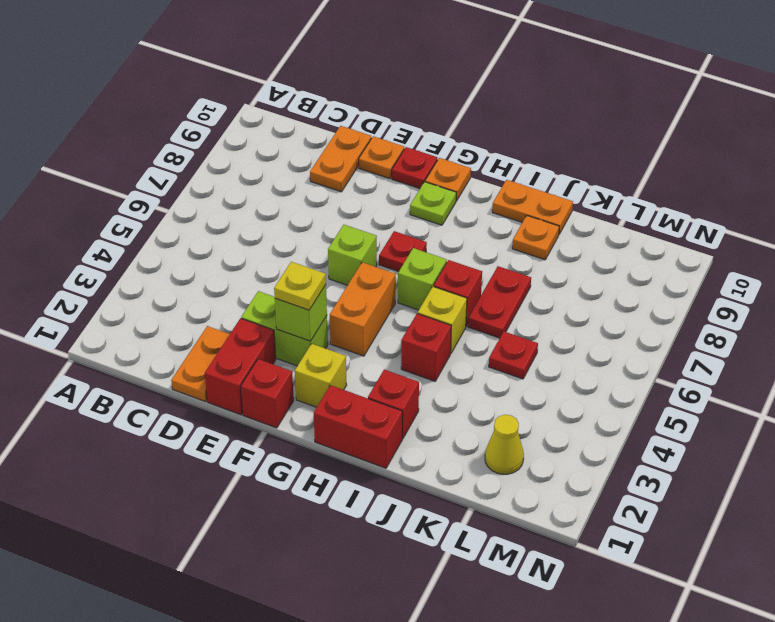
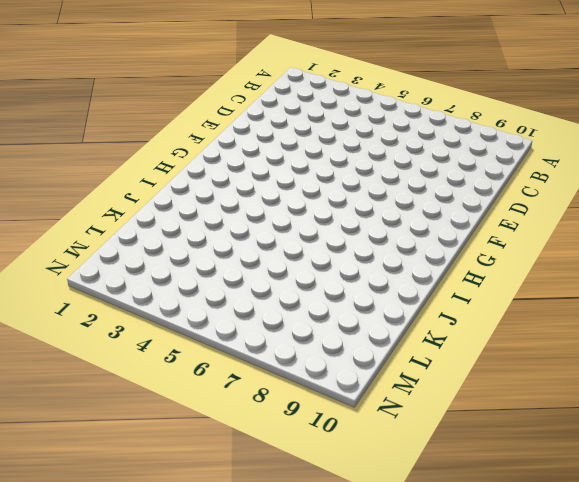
none -> orange 1x2 plate [171,326,230,402]
none -> orange 1x2 plate [310,126,372,192]
none -> red 1x2 brick [205,318,276,415]

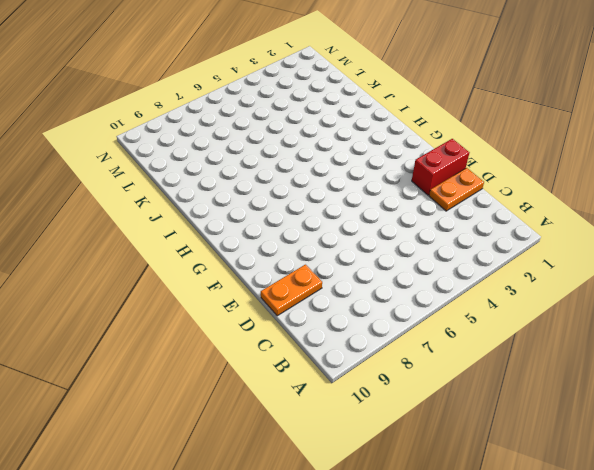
none -> lime 1x2 brick [241,291,328,366]
none -> orange 1x1 plate [359,136,404,179]
none -> red 1x1 brick [241,359,294,428]

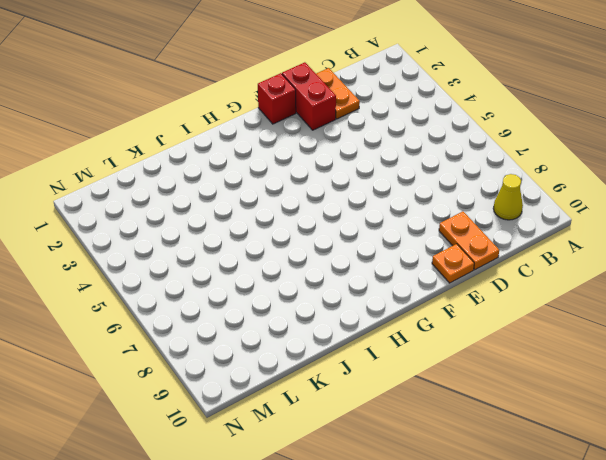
yellow 1x1 cone [493,174,523,220] -> yellow 1x1 cone moved to [485,415,524,474]
none -> lime 1x2 brick [241,291,328,366]
none -> lime 1x1 brick [328,225,377,285]
none -> red 1x1 plate [392,147,437,189]

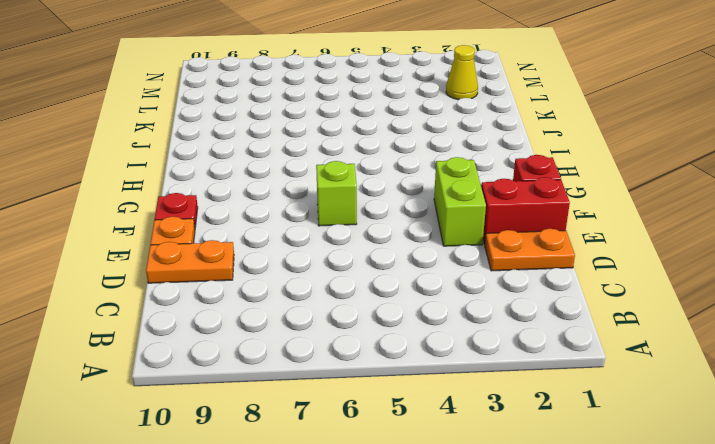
none -> yellow 1x1 brick [295,344,347,407]
none -> orange 1x2 brick [330,262,396,356]
none -> red 1x1 plate [379,231,427,272]

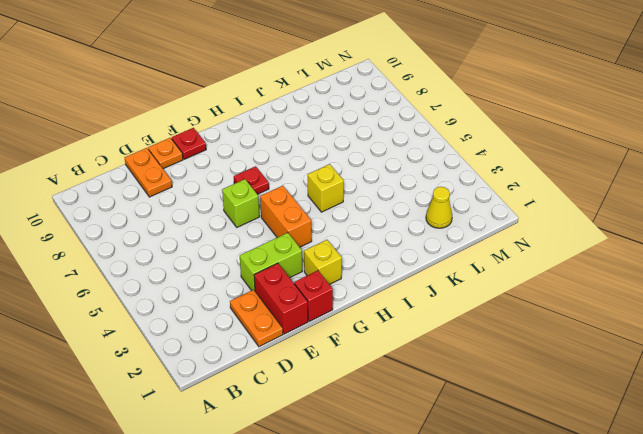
none -> lime 1x1 plate [410,182,456,225]
none -> orange 1x1 plate [425,158,471,201]
none -> red 1x2 brick [314,385,402,468]

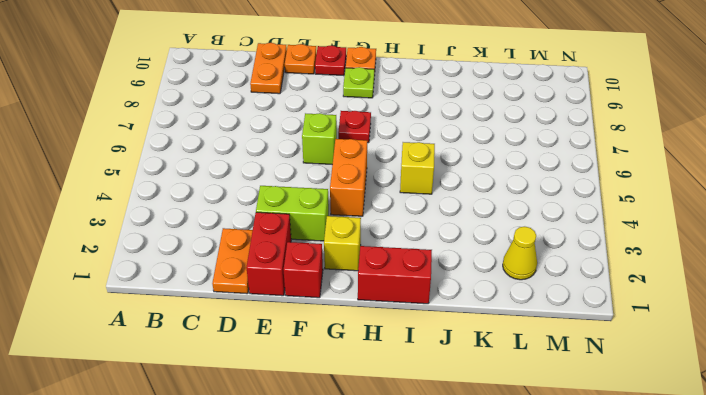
none -> lime 1x1 brick [398,248,447,310]
none -> red 1x1 brick [368,369,419,439]
none -> red 1x1 brick [401,314,451,381]

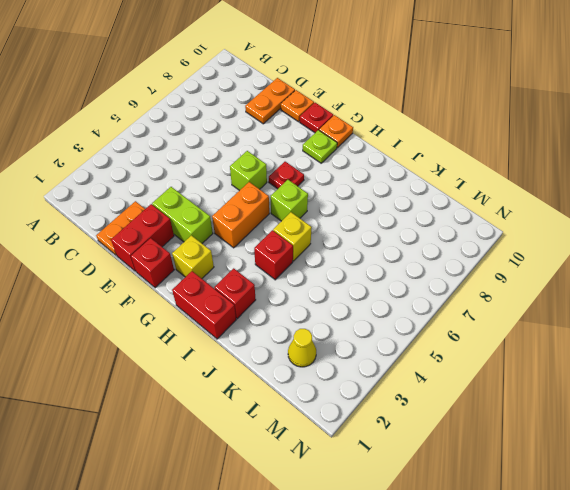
none -> red 1x1 brick [434,260,482,326]
none -> orange 1x2 plate [492,180,573,234]
none -> red 1x2 plate [468,266,531,338]

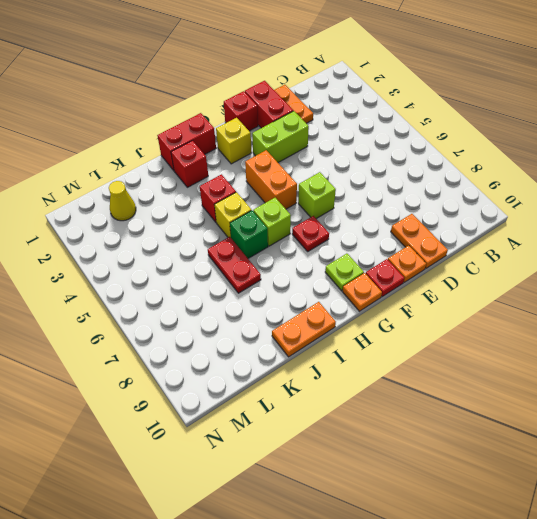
green 1x1 brick [230,211,268,258] -> red 1x1 brick [434,260,482,326]
none -> orange 1x1 plate [512,215,559,260]
none -> red 1x1 plate [489,332,538,379]
none -> lime 1x1 brick [275,285,327,341]

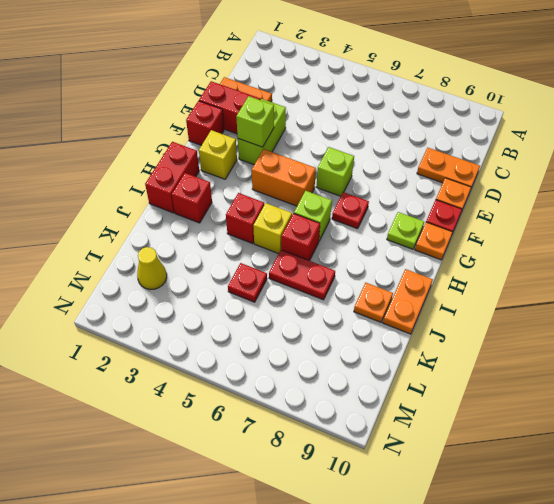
none -> yellow 1x1 plate [274,262,326,310]

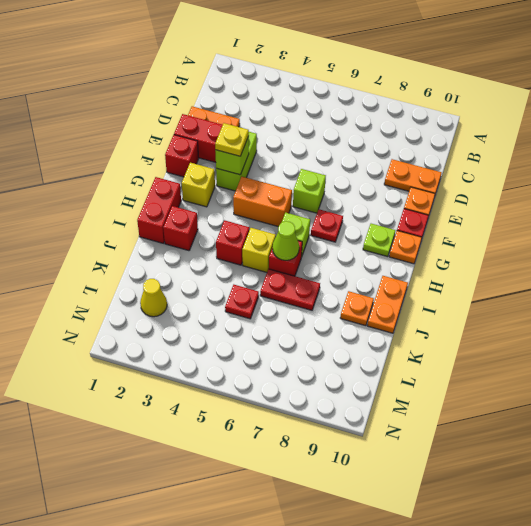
lime 1x1 cone [273,221,299,260] -> none

